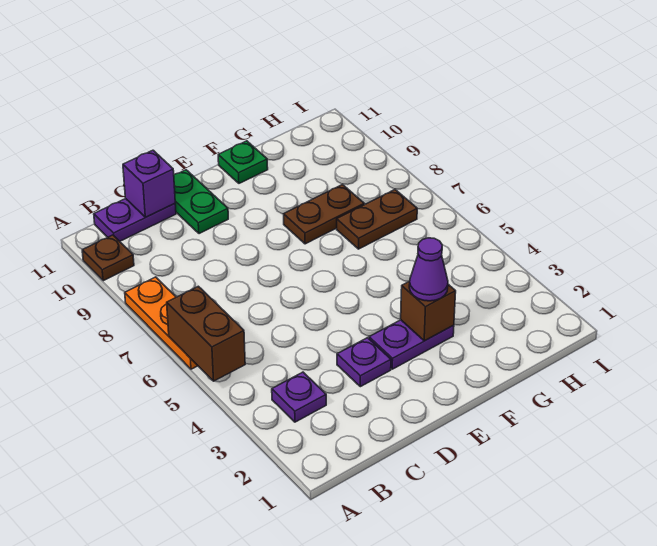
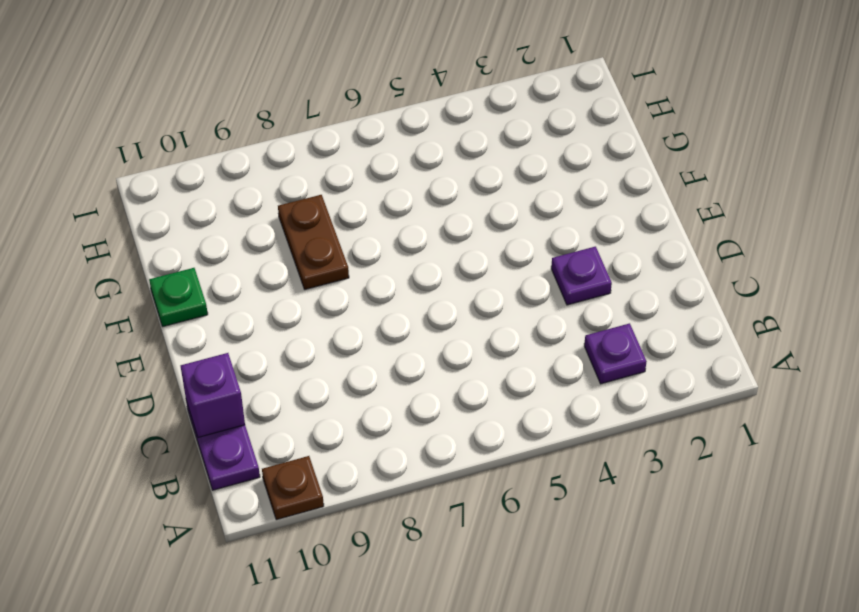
none -> orange 1x3 plate [125,277,198,369]
none -> green 1x2 plate [174,170,228,234]
none -> purple 1x2 plate [369,320,454,369]

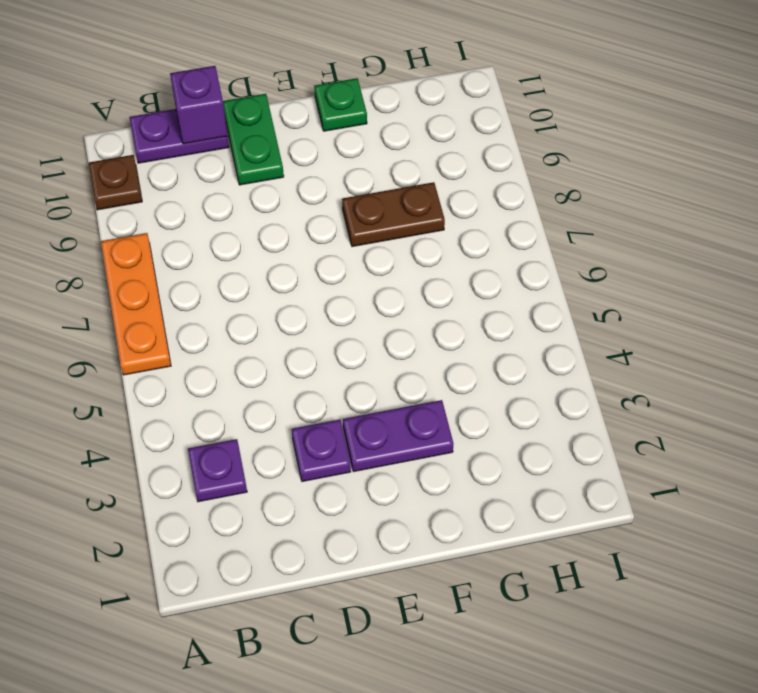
none -> brown 1x2 plate [337,190,417,249]
none -> brown 1x2 brick [167,286,245,381]
none -> brown 1x1 brick [401,281,456,341]

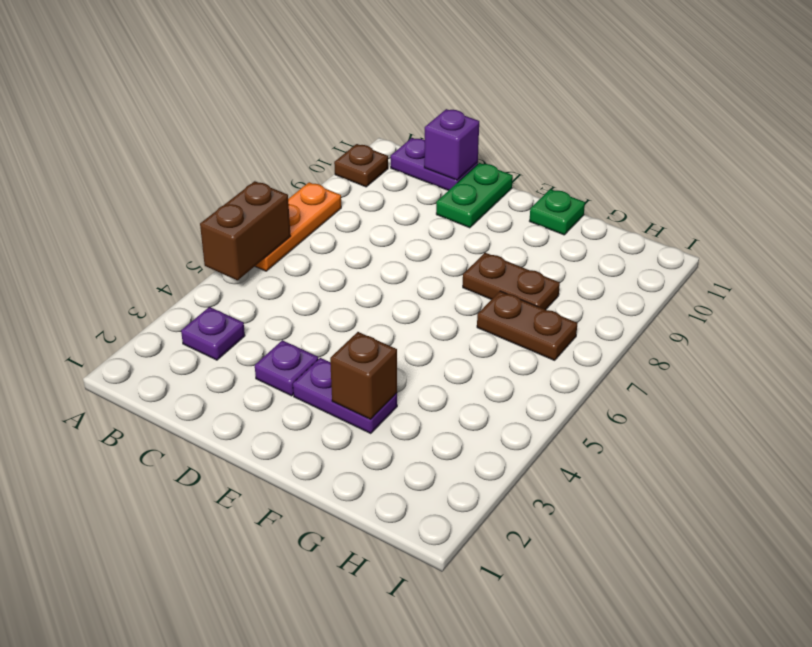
none -> purple 1x1 cone [409,238,448,301]

